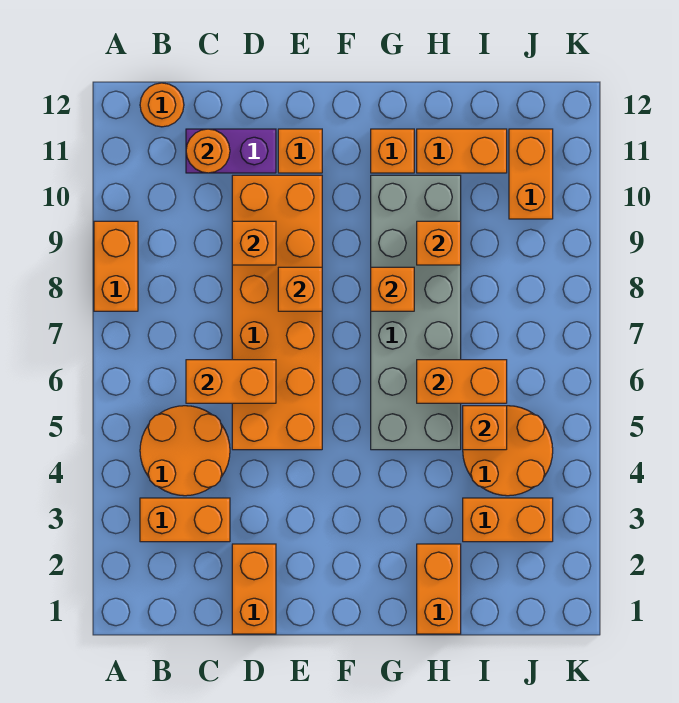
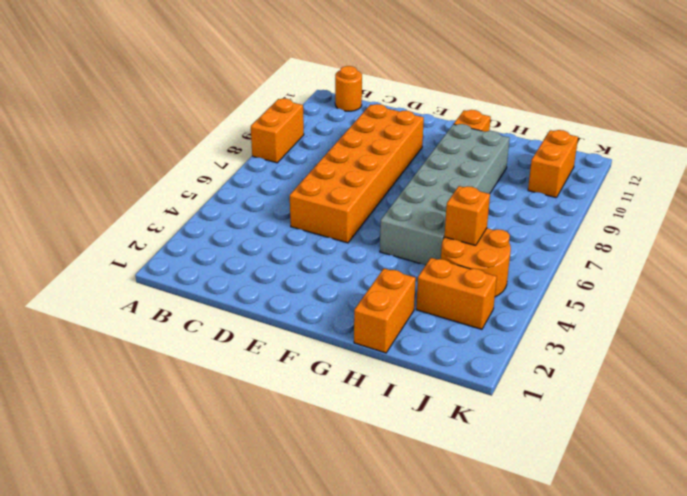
none -> orange 1x2 brick [140,498,230,542]
none -> orange 2x2 round brick [140,406,230,496]
none -> purple 1x2 brick [186,129,276,173]

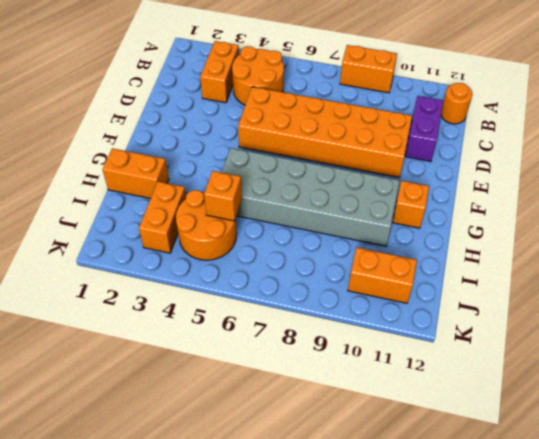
none -> orange 1x2 brick [232,544,276,634]
none -> orange 1x1 brick [278,129,322,173]
none -> orange 1x2 brick [417,129,507,173]

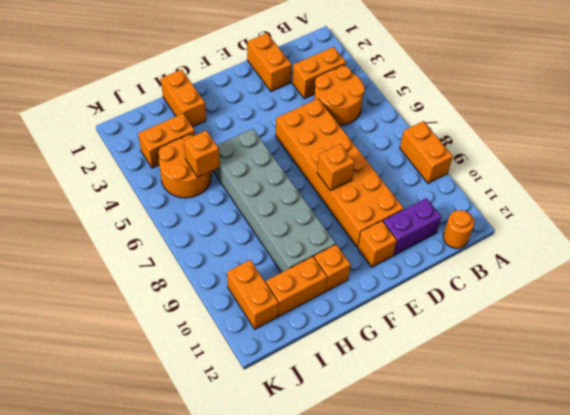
none -> orange 1x2 brick [186,360,276,403]
none -> orange 1x1 round brick [186,129,230,173]
none -> orange 1x1 brick [232,221,276,265]

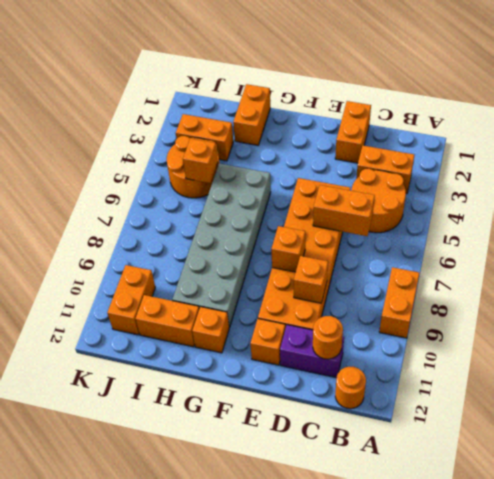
none -> orange 1x1 brick [371,267,414,311]
none -> orange 1x2 brick [417,360,507,403]
none -> orange 1x1 brick [417,221,461,265]

